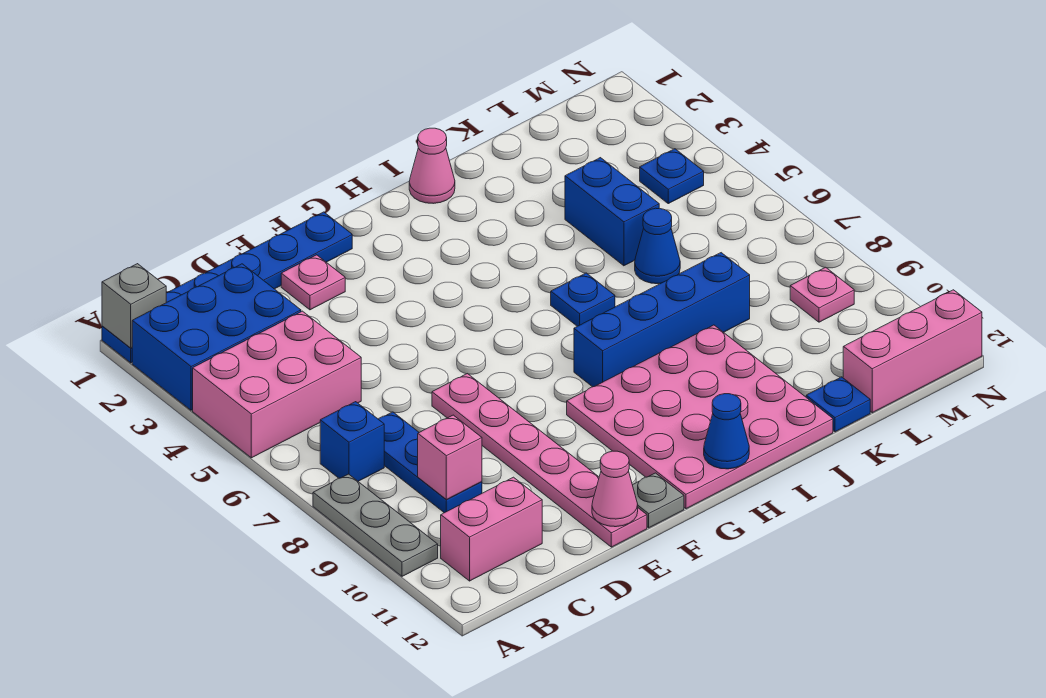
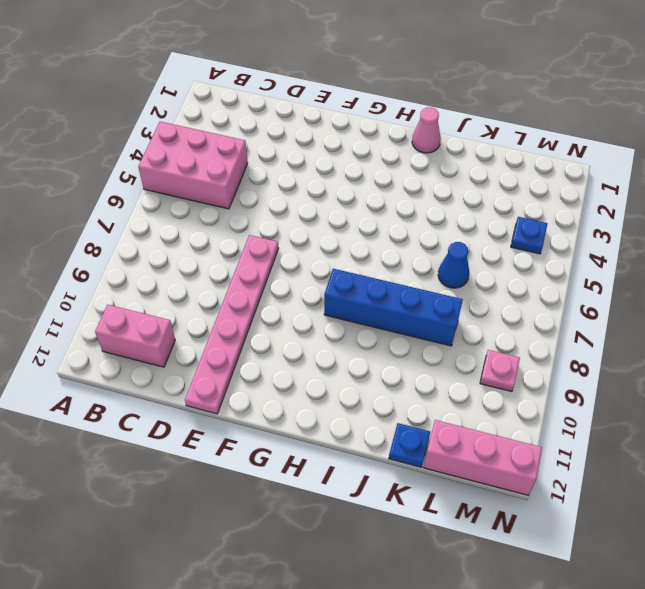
none -> blue 1x6 plate [102,212,352,363]
none -> blue 2x3 brick [132,264,301,410]
none -> grey 1x3 plate [313,474,438,576]

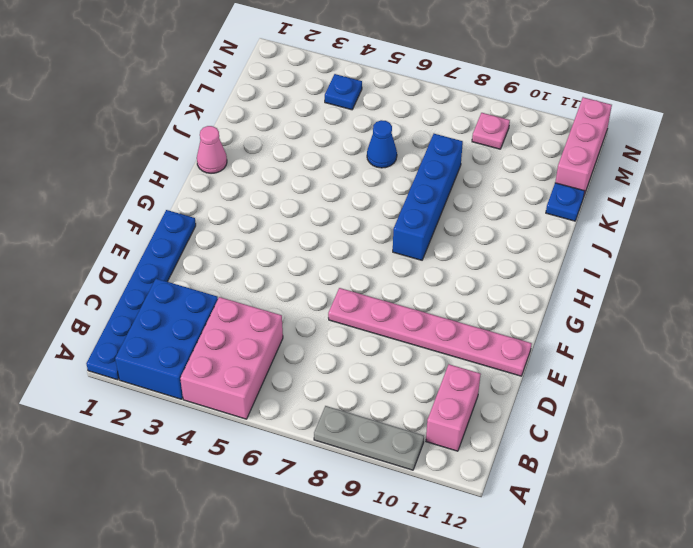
none -> blue 1x1 brick [320,402,384,481]
none -> blue 1x3 plate [379,412,482,513]
none -> pink 1x1 plate [281,255,345,310]

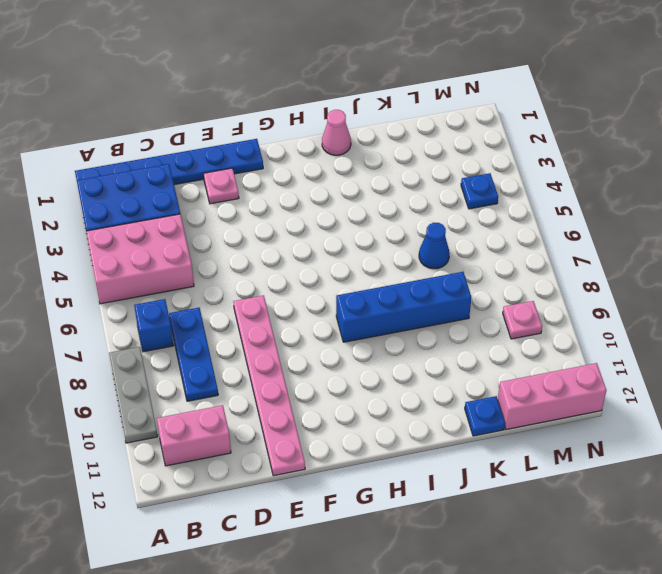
none -> grey 1x1 plate [633,473,684,528]
none -> pink 4x4 plate [567,325,833,509]
none -> blue 1x1 plate [551,273,615,326]

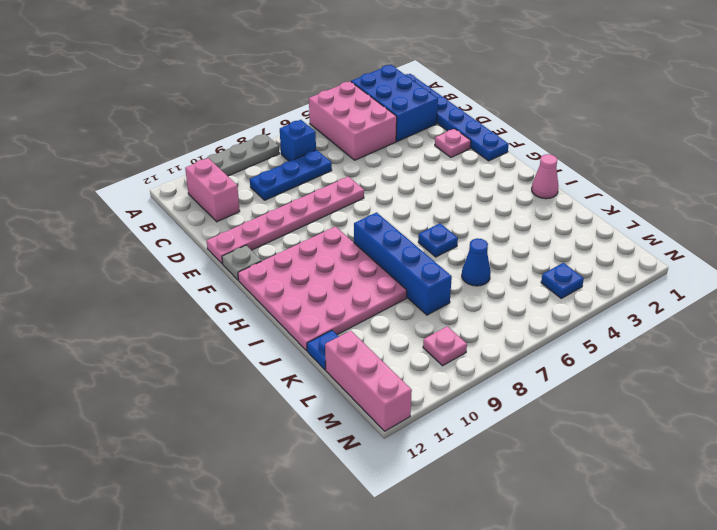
none -> blue 1x2 brick [565,158,659,266]
none -> grey 1x1 brick [102,264,166,348]
none -> pink 1x1 brick [418,415,482,500]

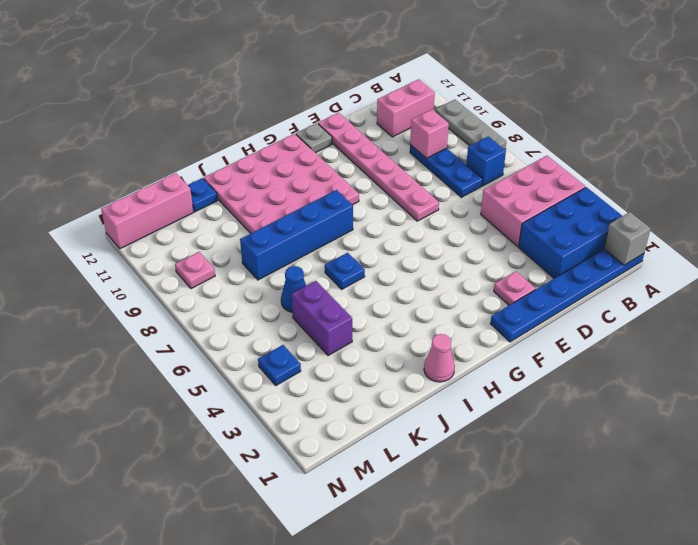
purple 1x2 brick [292,281,352,356] -> blue 1x2 brick [565,158,659,266]
none -> pink 1x1 cone [592,451,638,527]
none -> blue 1x1 cone [704,394,749,469]

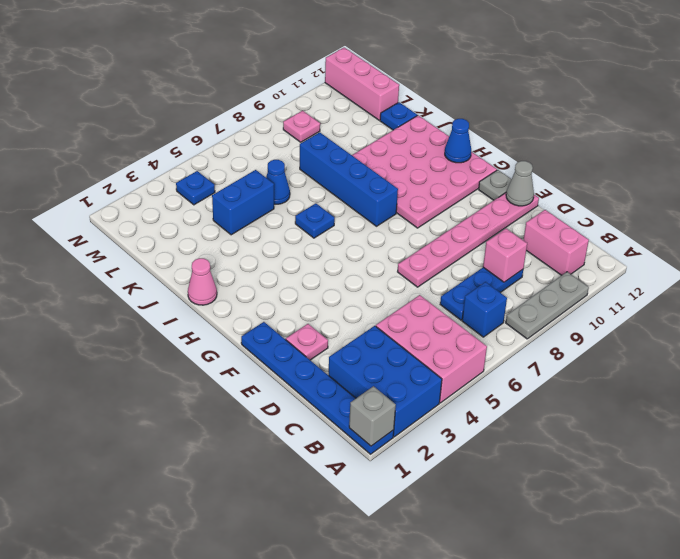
grey 1x1 cone [506,161,534,206] -> pink 1x1 cone [592,451,638,527]

